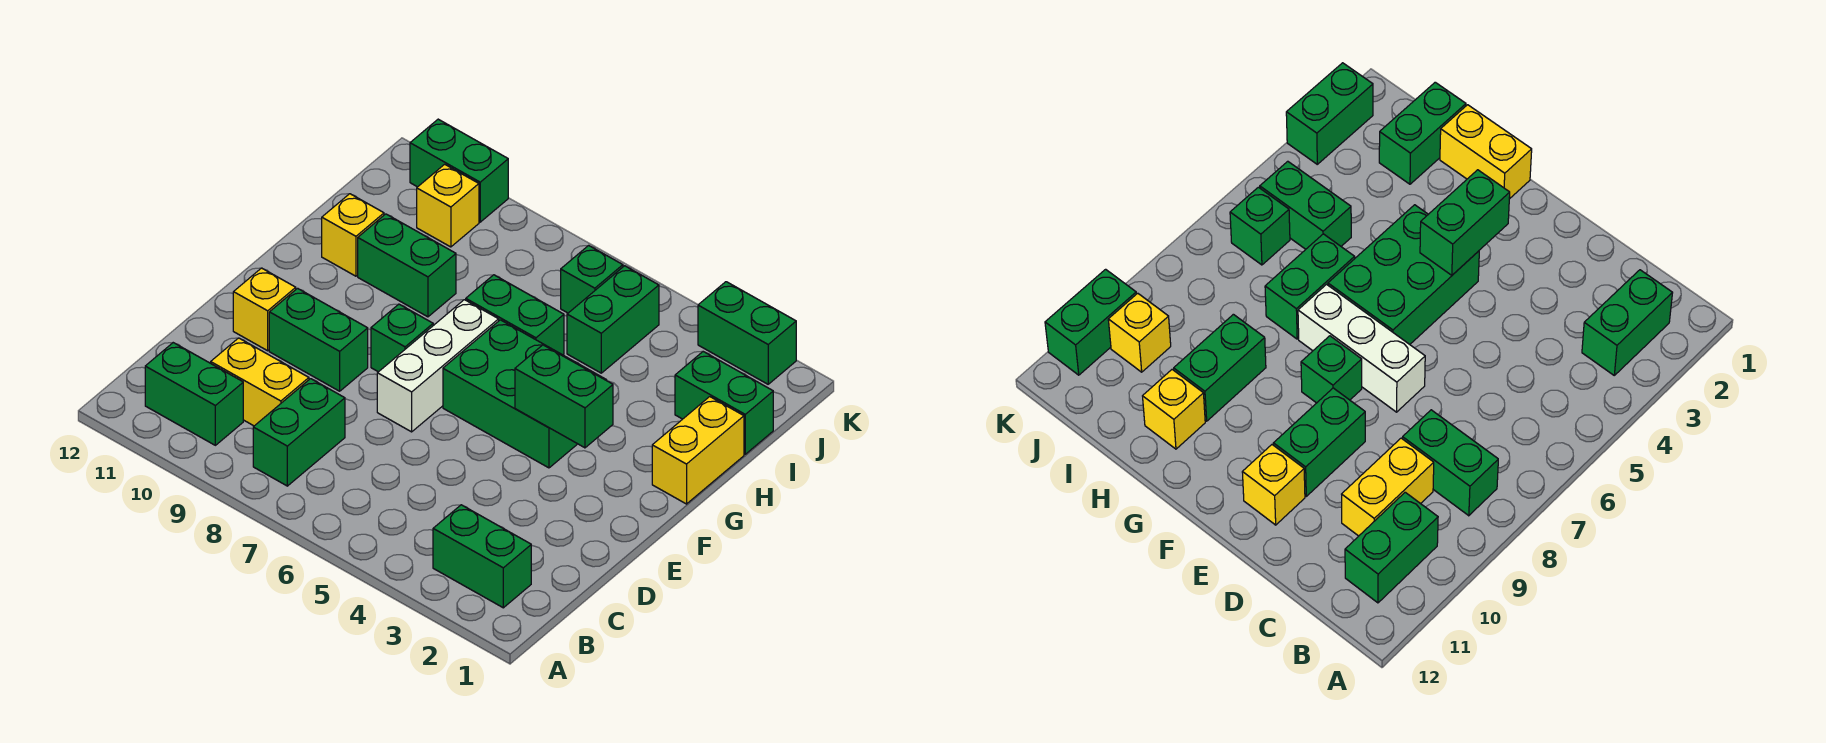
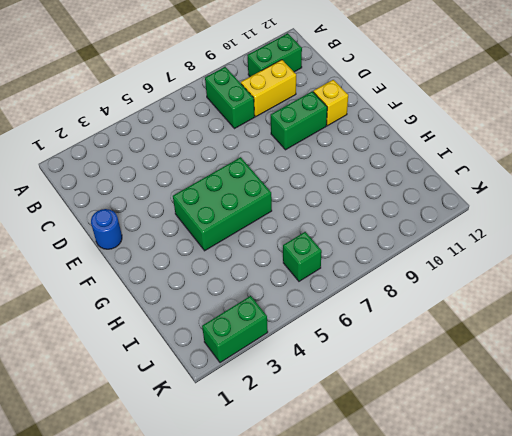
blue 1x1 round brick [91,209,122,249] -> none
none -> green 1x2 brick [433,505,531,608]
none -> white 1x3 brick [377,300,499,432]
none -> green 1x1 brick [371,304,433,372]

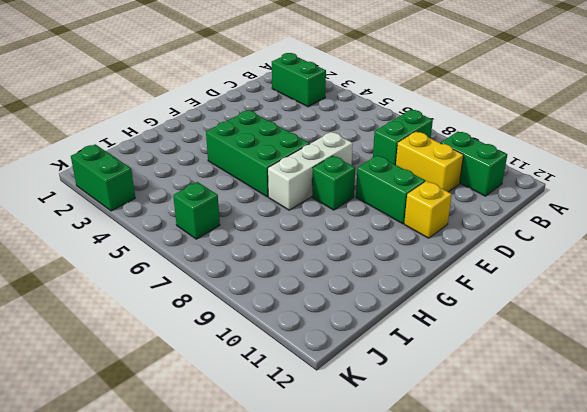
none -> yellow 1x2 brick [652,397,744,504]
none -> green 1x2 brick [466,275,564,355]
none -> green 1x2 brick [358,214,456,317]

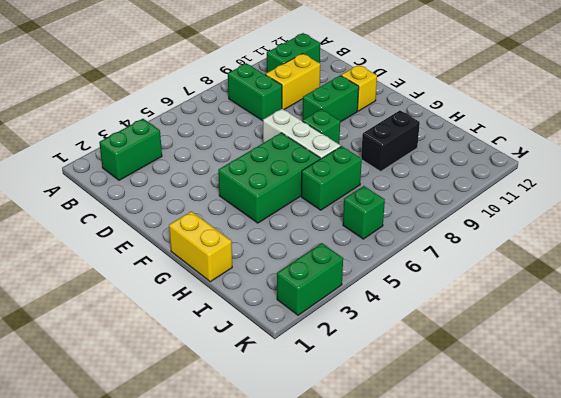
black 1x2 brick [361,110,420,171] -> green 1x2 brick [358,214,456,317]
none -> yellow 1x1 brick [322,194,384,276]
none -> green 1x2 brick [675,352,773,454]
none -> green 1x2 brick [567,266,659,373]

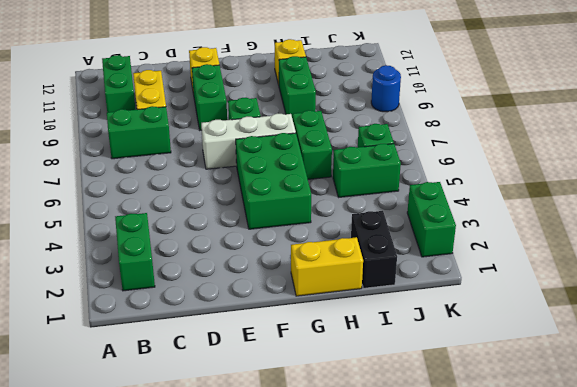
black 1x2 brick [351,211,397,288] -> green 1x2 brick [675,352,773,454]
blue 1x1 round brick [371,65,401,112] -> none
none -> yellow 1x1 brick [417,164,479,247]
none -> green 1x2 brick [410,119,508,222]
none -> green 1x2 brick [515,345,613,448]

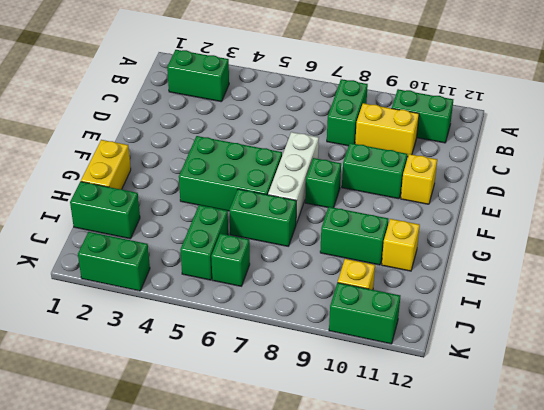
none -> green 1x2 brick [515,345,613,448]

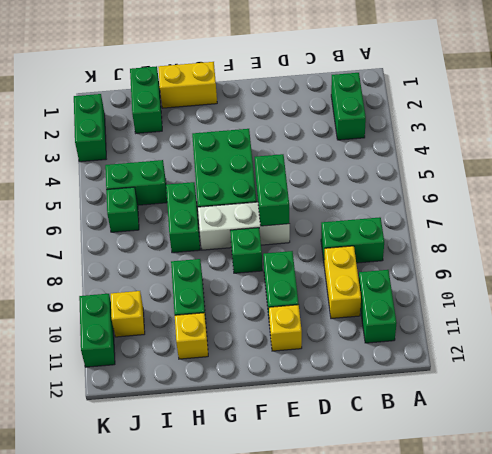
green 1x2 brick [255,154,289,226] -> green 1x2 brick moved to [515,345,613,448]

